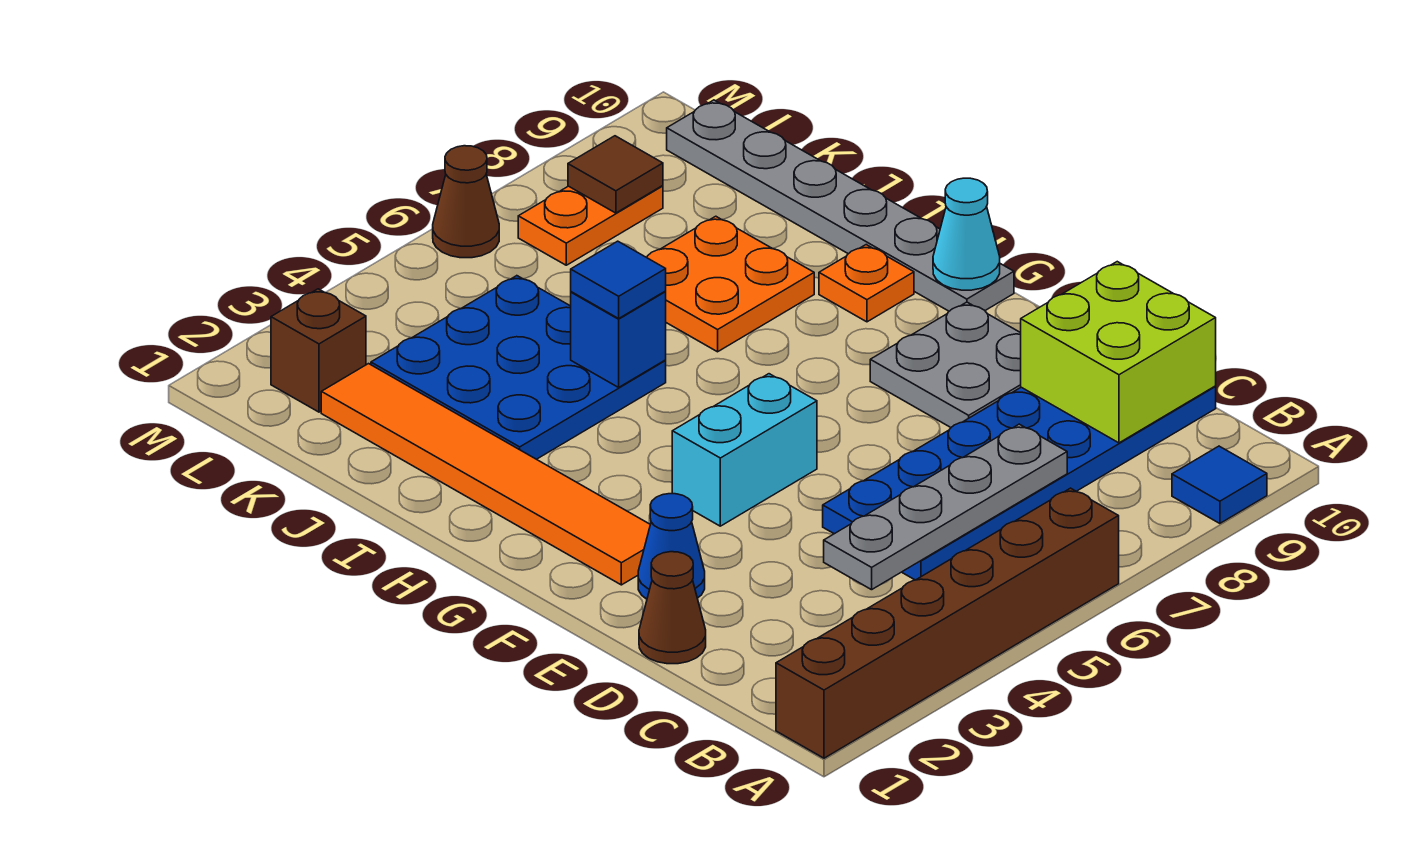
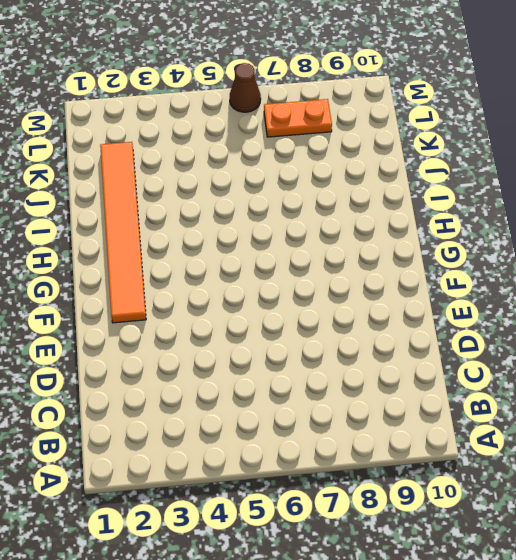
none -> brown 1x6 brick [776,488,1119,758]
none -> blue 1x1 tile [1172,446,1267,523]
none -> blue 2x6 plate [823,386,1216,580]

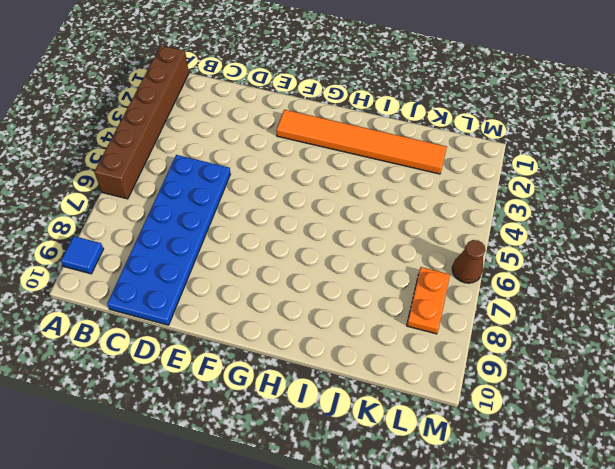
none -> brown 1x1 cone [639,552,706,664]
none -> blue 1x1 cone [638,494,705,599]
none -> grey 2x2 plate [870,302,1021,427]

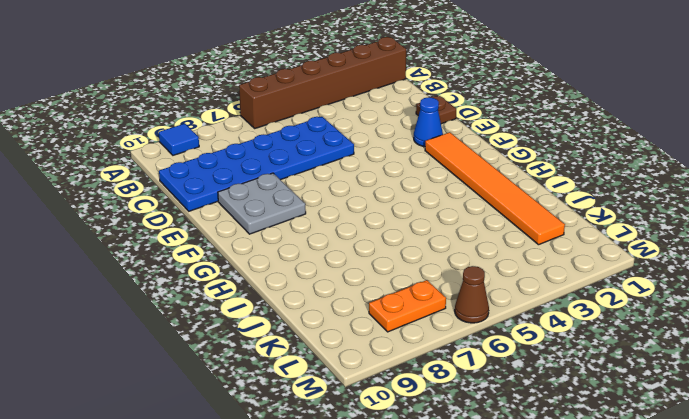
brown 1x1 plate [416,96,456,124] -> brown 1x1 cone [639,552,706,664]
none -> cyan 1x2 brick [672,374,817,526]
none -> grey 1x6 plate [667,100,1014,311]
none -> orange 1x1 plate [819,245,914,322]

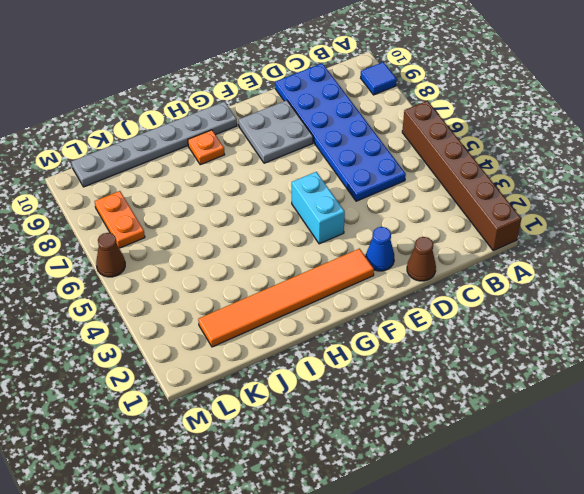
none -> blue 3x3 plate [371,276,666,459]
none -> orange 2x2 plate [647,216,814,352]
none -> brown 1x1 brick [271,289,366,412]

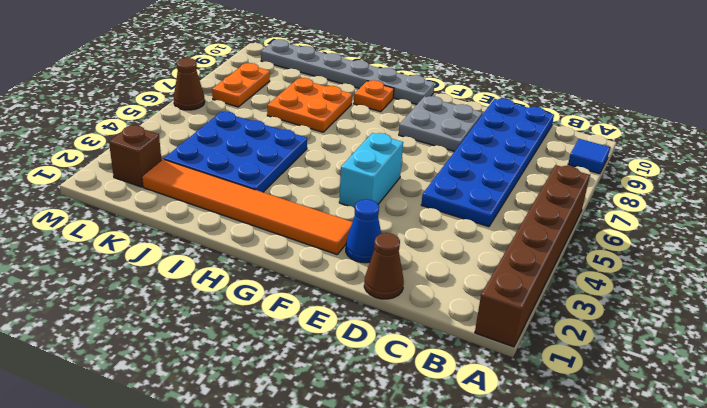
none -> grey 1x4 plate [824,424,1067,590]
none -> lime 2x2 brick [1021,262,1216,443]
none -> cyan 1x1 cone [933,178,1000,290]

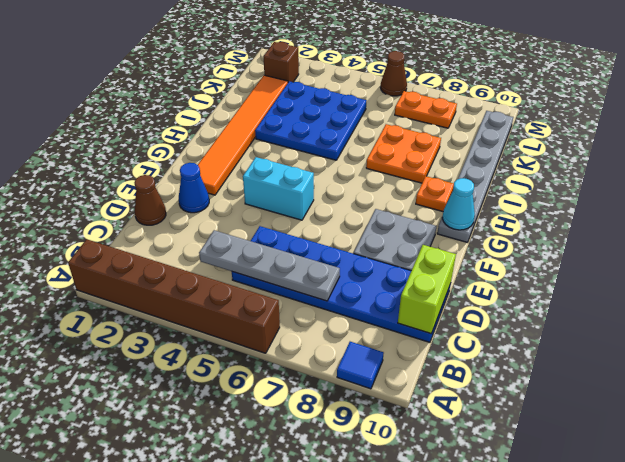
lime 1x2 brick [398,245,456,334] -> lime 2x2 brick [1021,262,1216,443]
none -> blue 1x1 brick [571,292,666,387]
none -> brown 1x1 tile [568,136,663,213]
none -> blue 1x1 tile [571,241,666,318]

